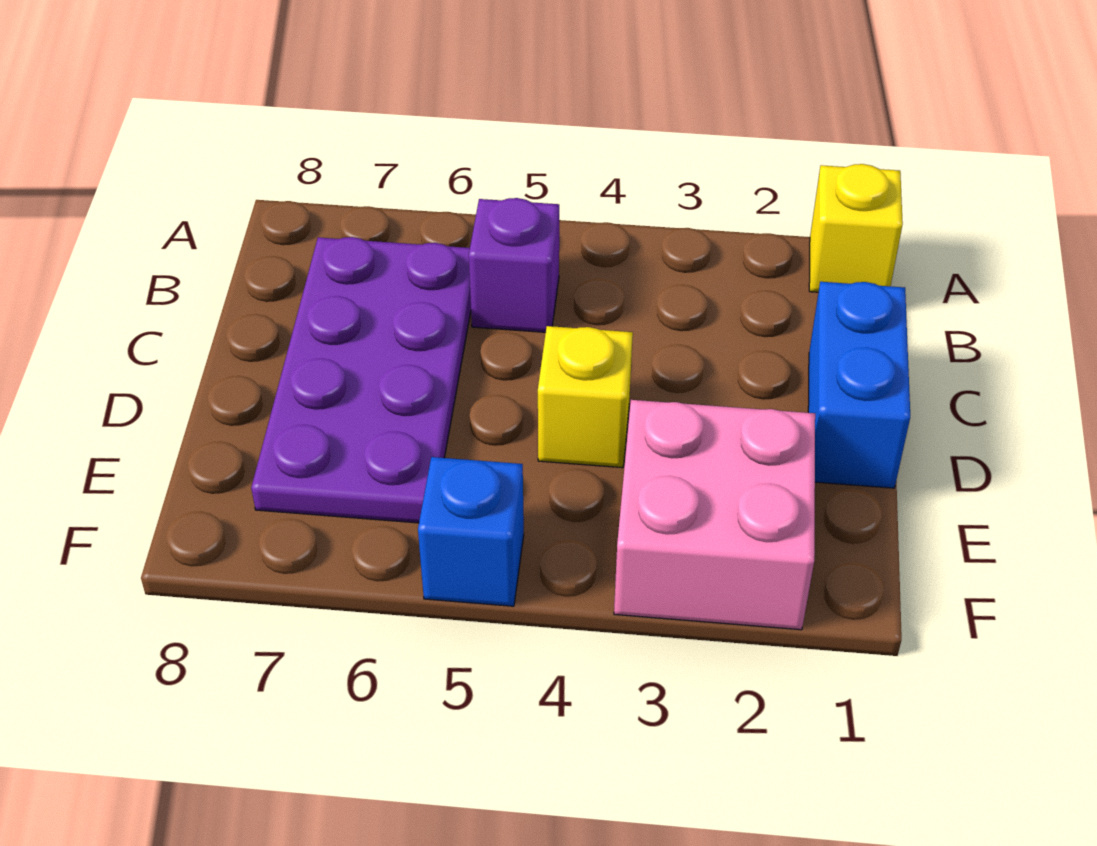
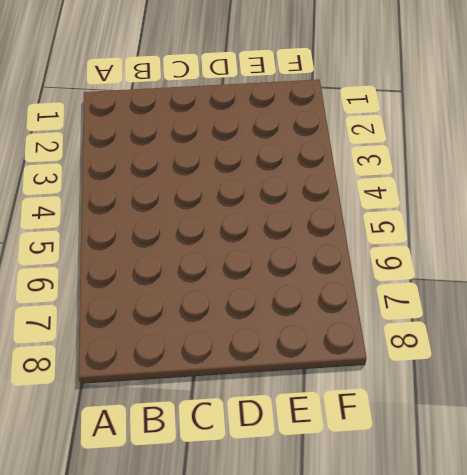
none -> yellow 1x1 brick [809,164,903,292]
none -> purple 1x1 brick [469,198,559,332]

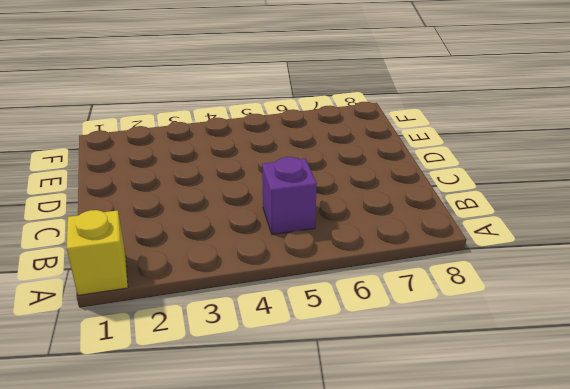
none -> purple 2x4 plate [251,237,471,523]
none -> blue 1x2 brick [808,282,910,488]

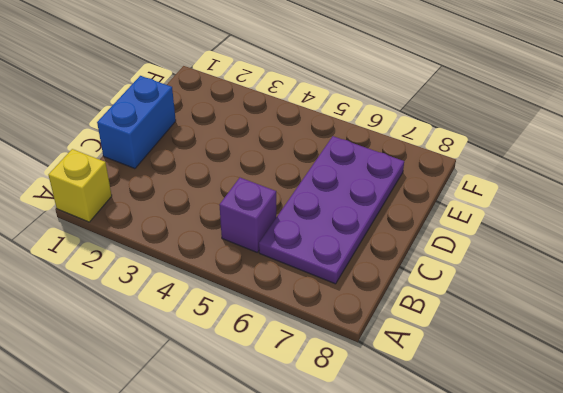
none -> yellow 1x1 brick [538,326,633,468]
none -> pink 2x2 brick [614,400,815,630]

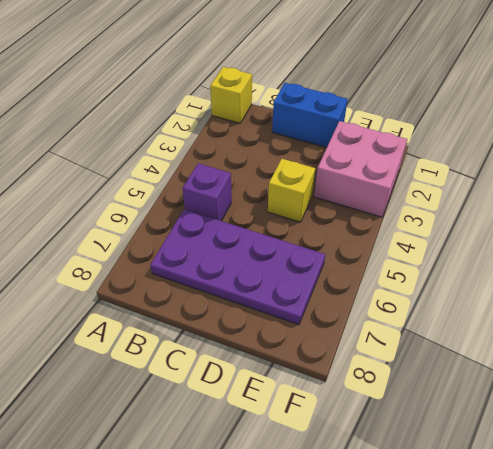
none -> blue 1x1 brick [418,457,524,606]

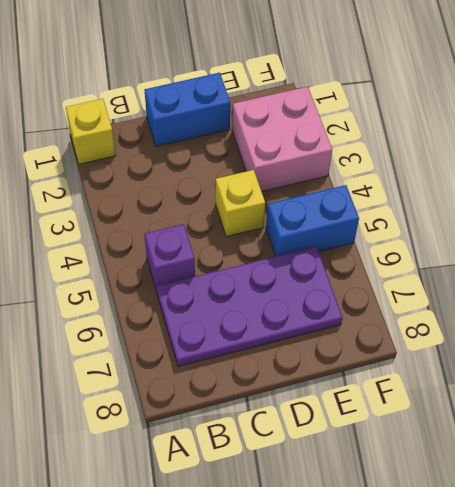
blue 1x2 brick [266,185,359,257] -> blue 1x1 brick [418,457,524,606]

